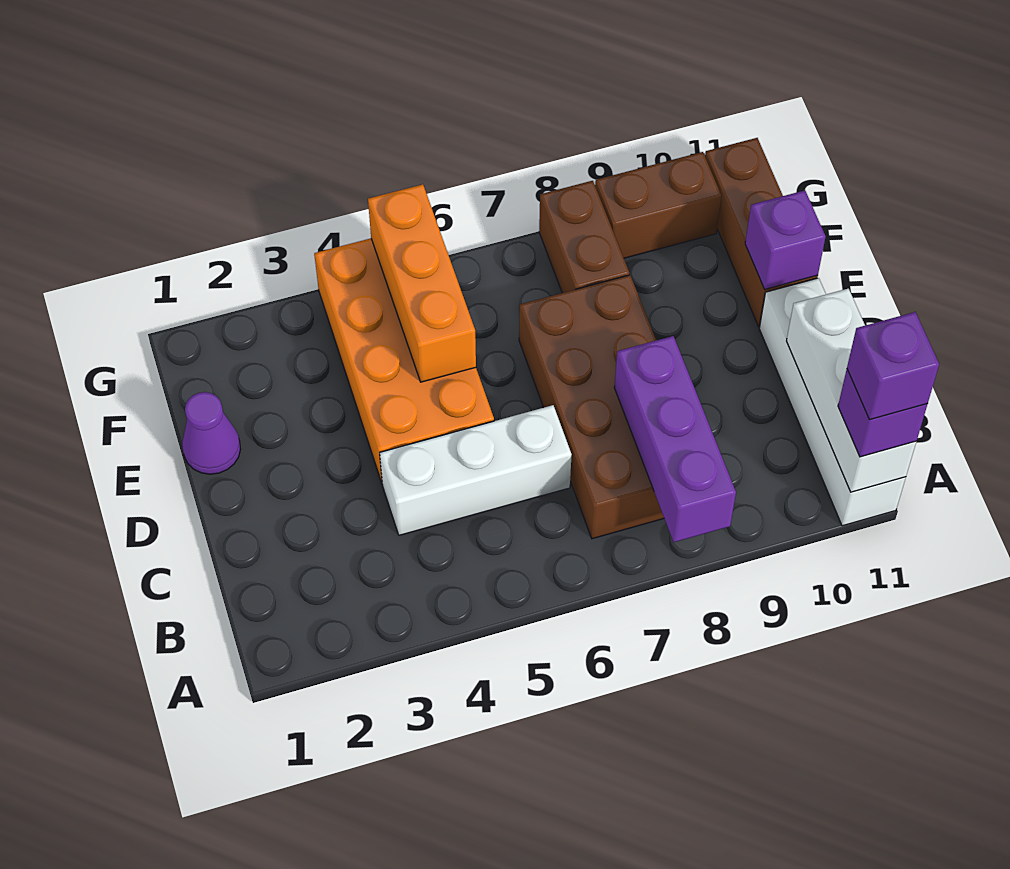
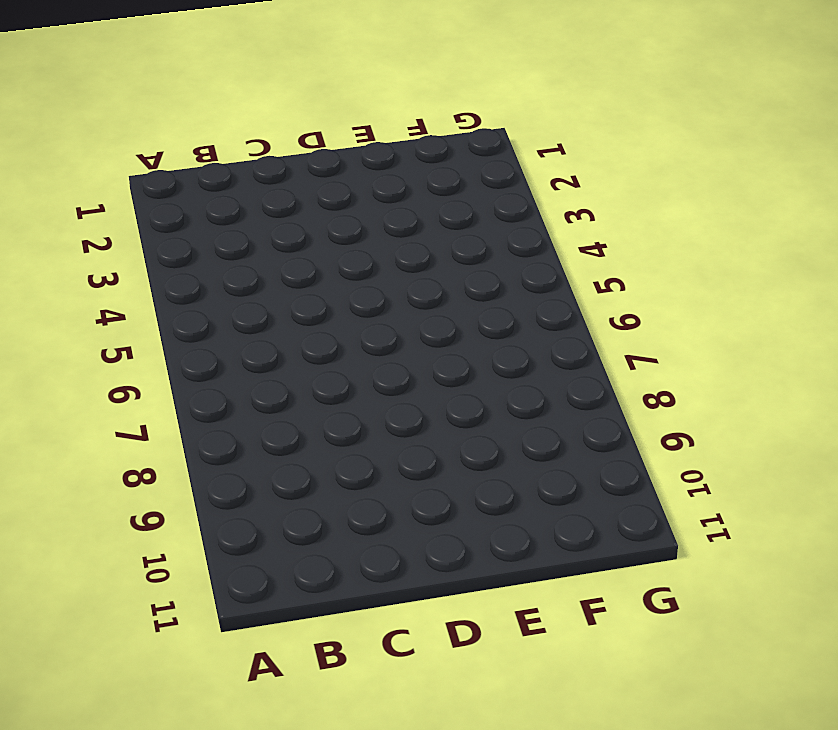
none -> white 1x4 brick [759,278,906,526]
none -> brown 2x4 brick [519,275,664,539]
none -> white 1x3 brick [380,405,572,535]

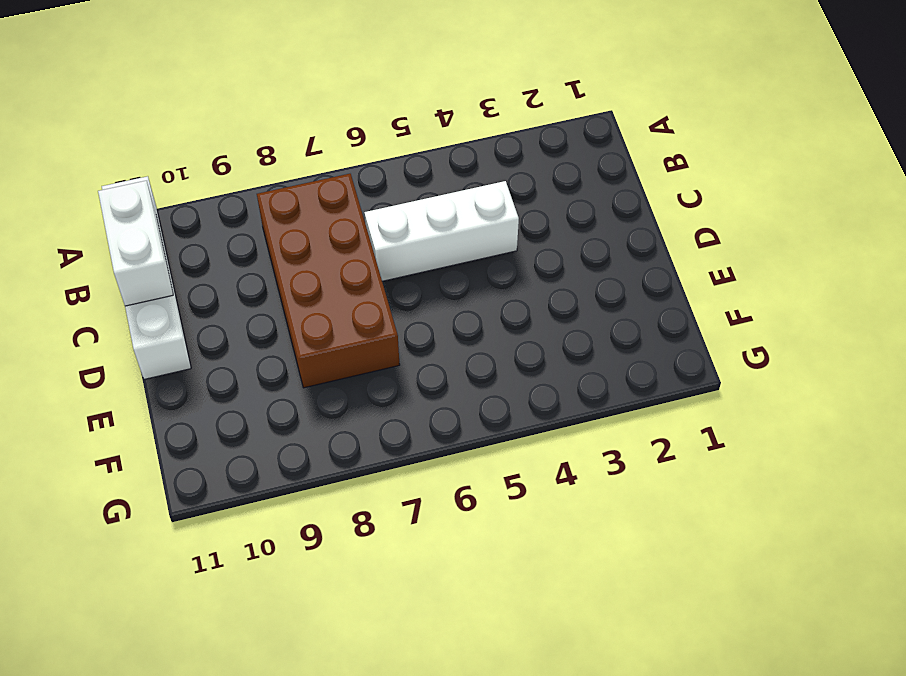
white 1x2 brick [98,181,173,306] -> white 1x3 brick [786,289,916,492]
none -> orange 2x4 brick [314,238,494,483]
none -> purple 1x1 cone [182,392,241,474]
none -> brown 1x3 brick [705,138,818,326]

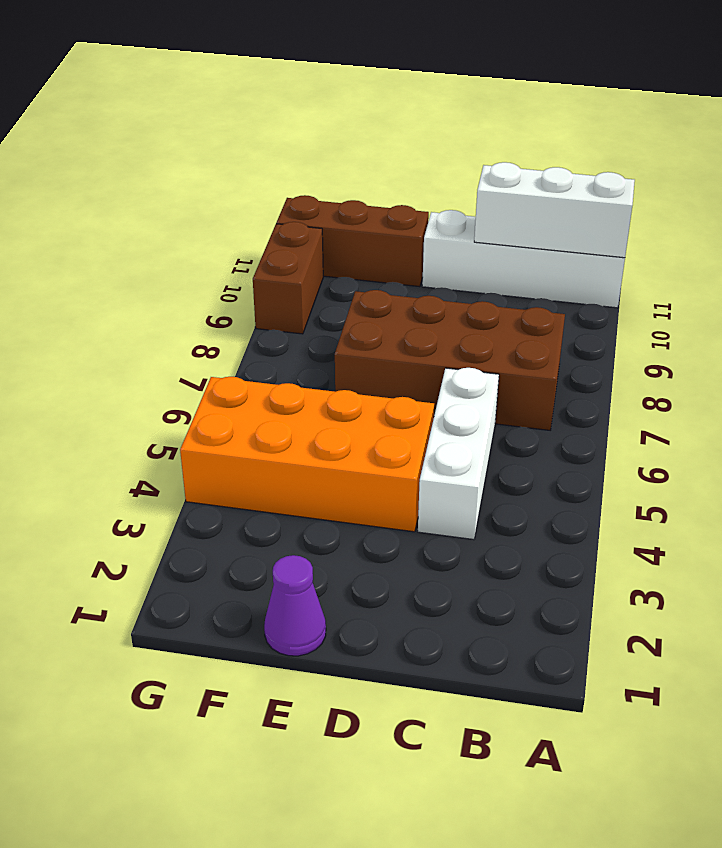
none -> brown 1x2 brick [539,181,629,293]
none -> purple 1x3 brick [614,336,736,542]
none -> orange 1x3 brick [368,184,476,382]

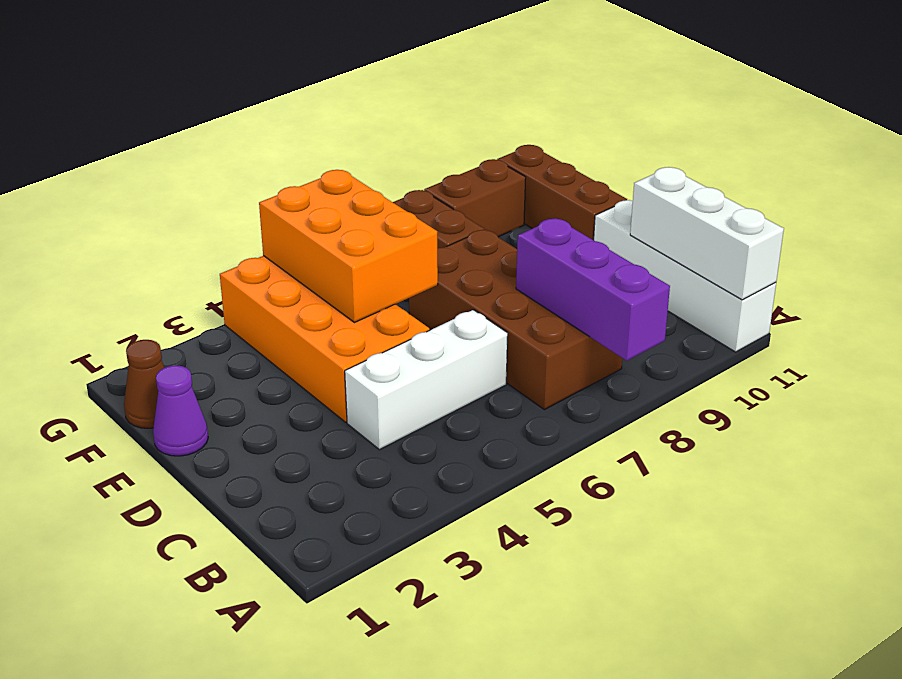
orange 2x3 brick [259,170,438,322] -> orange 1x3 brick [368,184,476,382]
brown 1x1 cone [124,340,164,428] -> none
none -> purple 1x1 brick [745,190,826,289]
none -> purple 1x1 brick [838,370,927,457]
none -> purple 1x1 brick [847,312,939,420]

